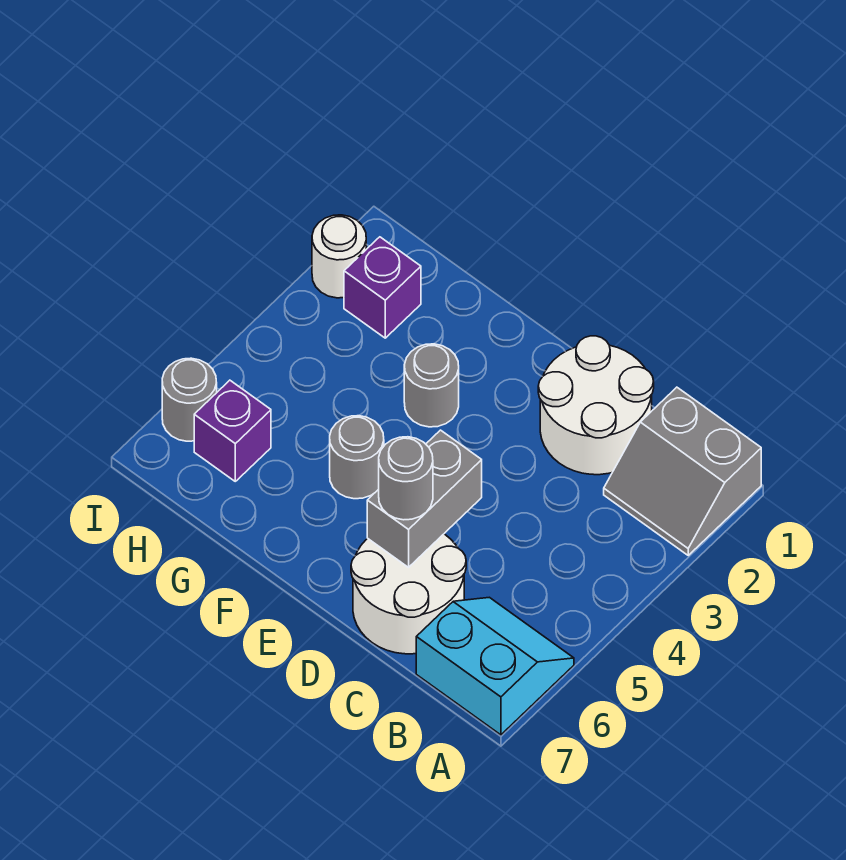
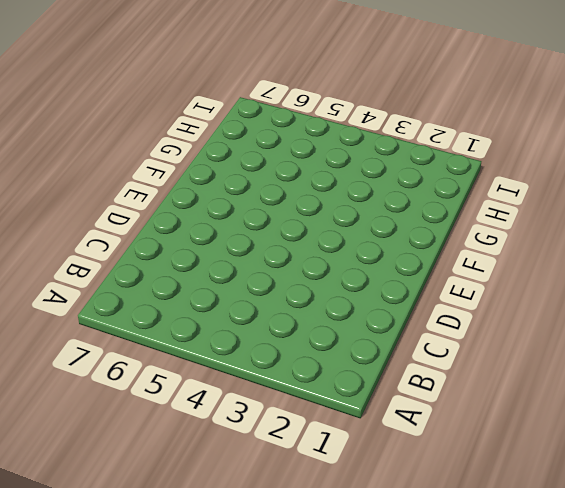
none -> grey 2x2 slope [604,387,761,555]
none -> cyan 2x2 slope [416,597,574,735]
none -> white 2x2 round brick [538,336,654,475]

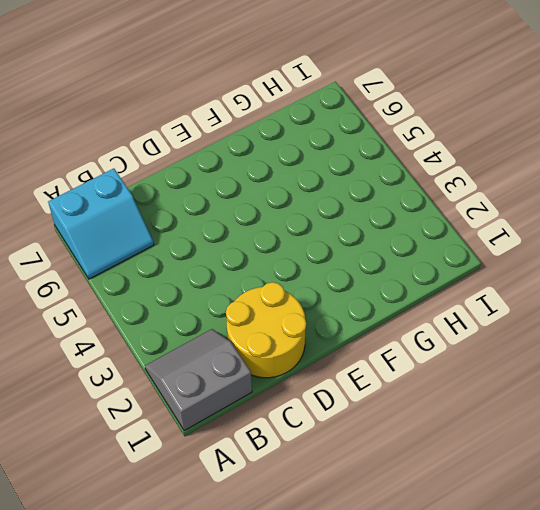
yellow 2x2 round brick [226,282,306,378] -> white 2x2 round brick [538,336,654,475]
none -> white 2x2 round brick [351,534,466,654]
none -> grey 1x1 round brick [404,344,459,427]
none -> grey 1x1 round brick [330,416,384,499]

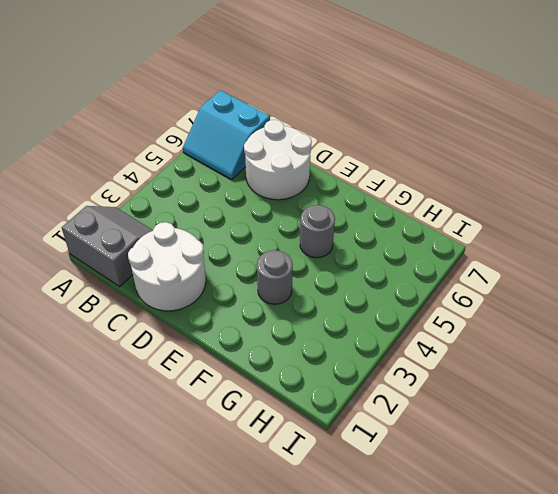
none -> purple 1x1 brick [344,237,421,338]
none -> purple 1x1 brick [194,380,271,481]
none -> white 1x1 round brick [312,215,366,298]

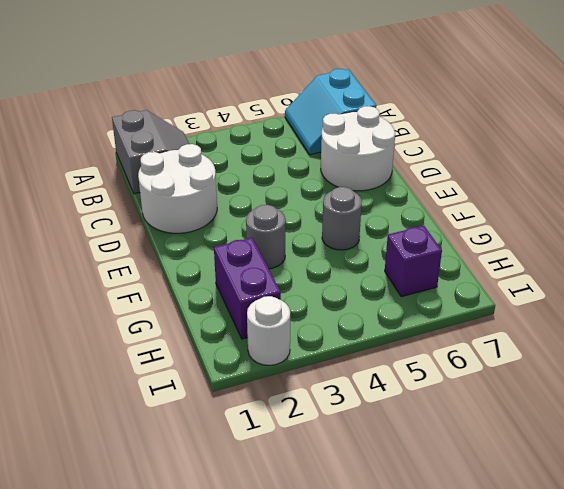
purple 1x2 brick [214,238,281,339] -> purple 1x1 brick [344,237,421,338]
none -> grey 1x1 round brick [162,358,217,441]
none -> grey 1x2 brick [367,430,482,567]
none -> grey 1x1 round brick [379,437,433,520]

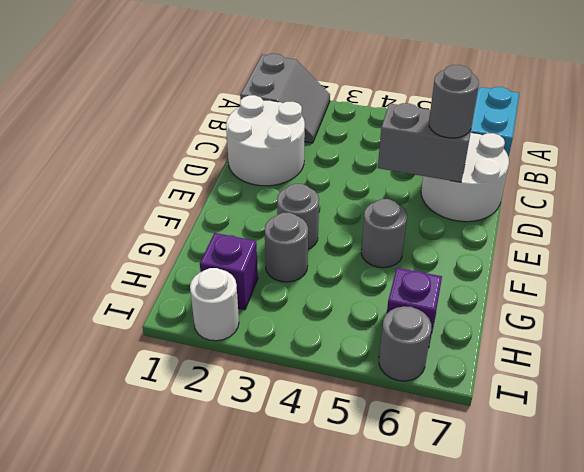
grey 1x1 round brick [265,213,308,282] -> none

